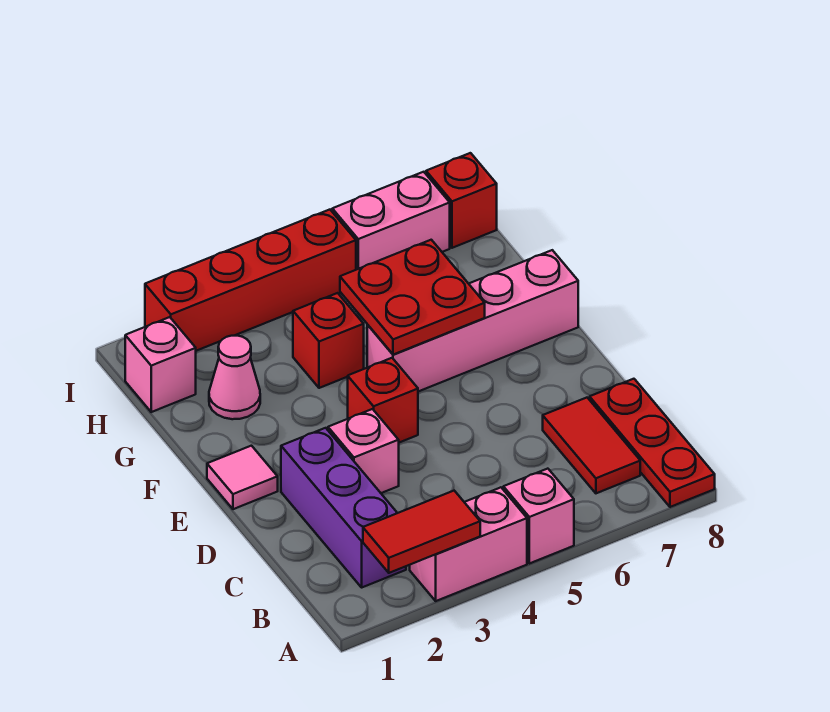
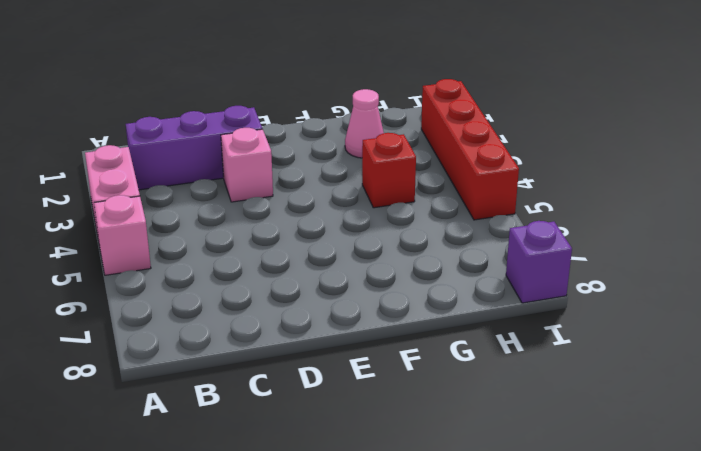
purple 1x1 brick [506,221,572,303] -> red 1x1 brick [426,153,497,248]
none -> red 1x3 plate [590,379,715,507]
none -> red 1x2 tile [543,398,640,493]
none -> pink 1x1 tile [207,446,278,509]

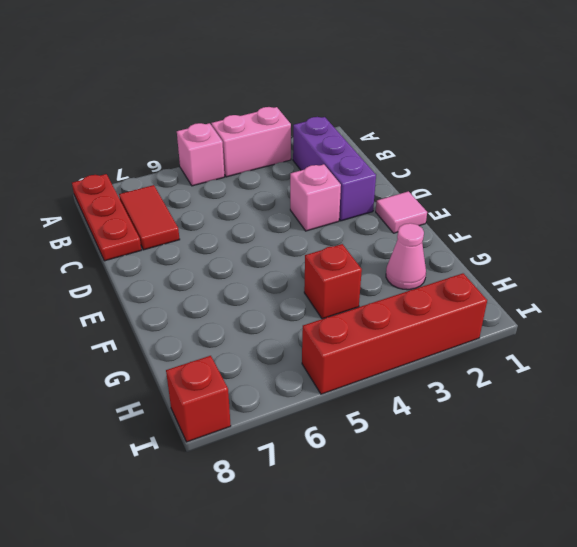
none -> red 1x1 brick [348,358,418,443]
none -> pink 1x4 brick [367,250,578,392]
none -> pink 1x1 brick [125,317,196,412]

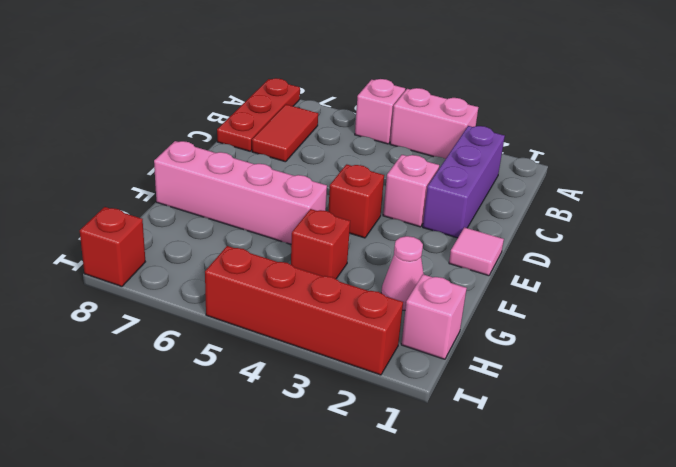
none -> pink 1x2 brick [332,172,450,270]
none -> red 1x2 tile [363,491,480,573]
none -> red 2x2 plate [340,240,485,355]

